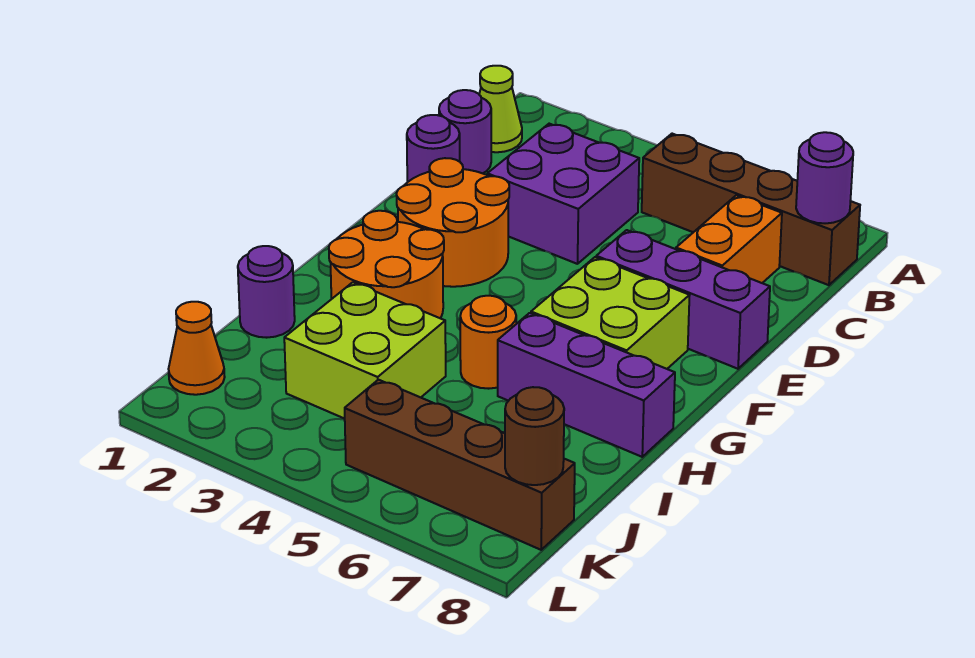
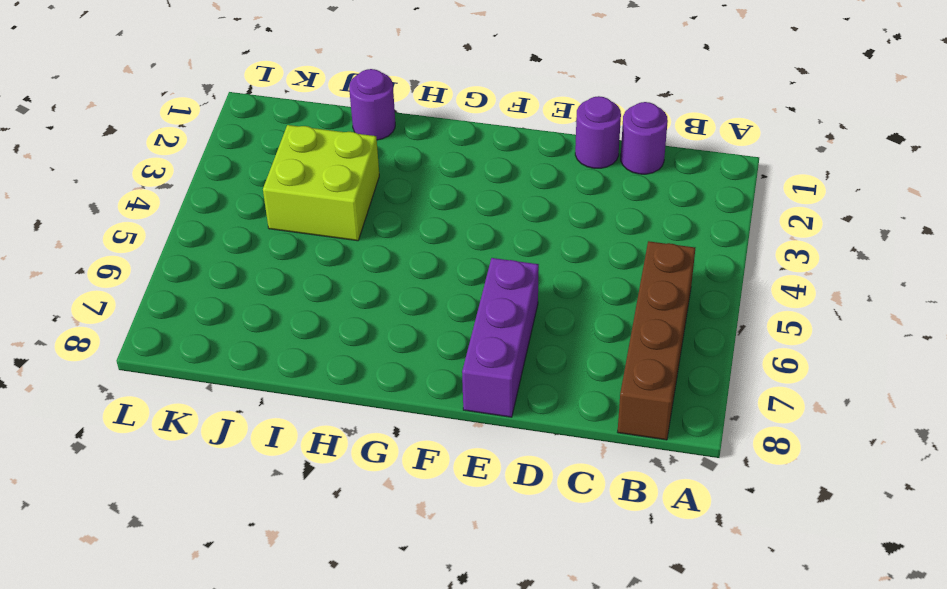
none -> lime 1x1 cone [479,66,522,152]
none -> purple 2x2 brick [487,124,639,264]
none -> orange 1x2 brick [676,195,782,283]

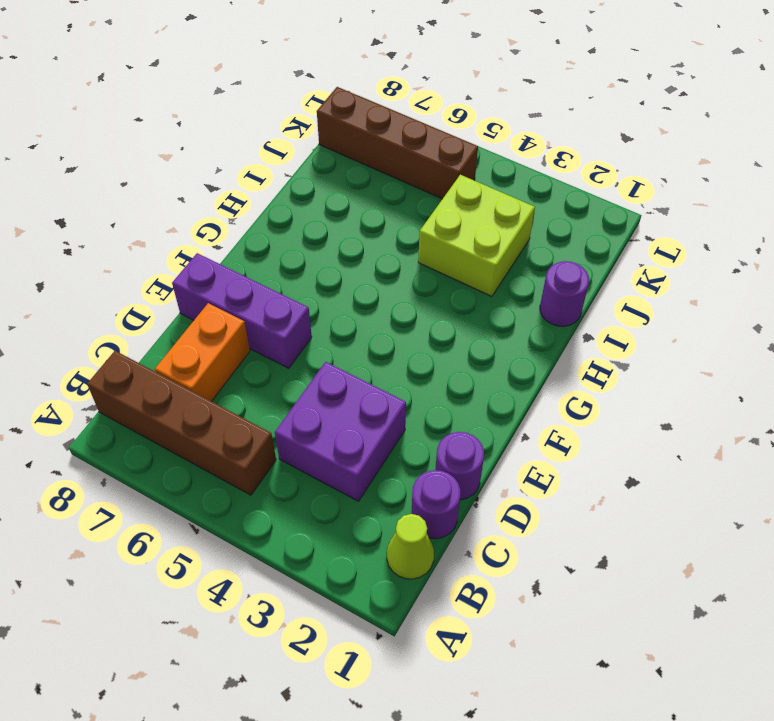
none -> orange 2x2 round brick [396,158,509,287]
none -> lime 2x2 brick [531,257,690,369]
none -> orange 2x2 round brick [329,211,444,318]

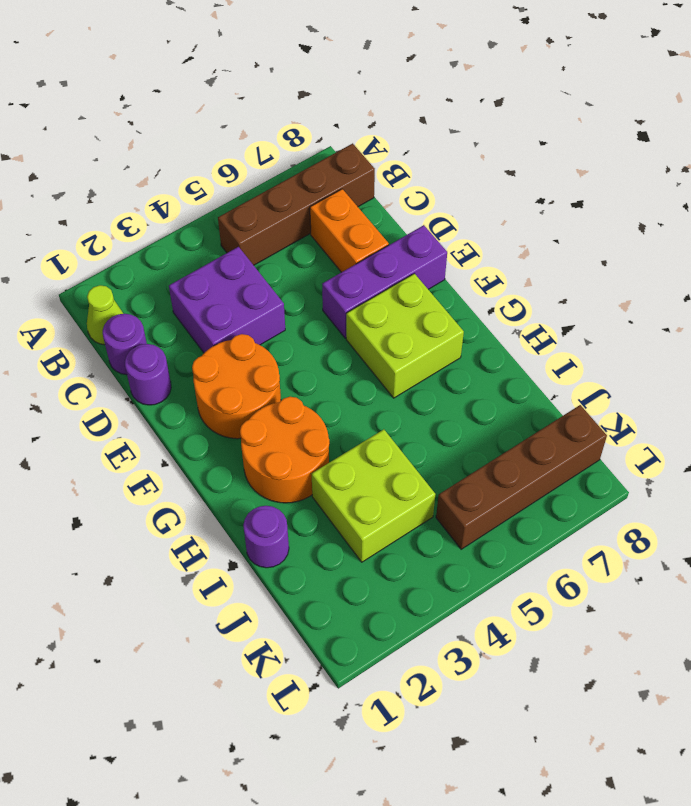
none -> orange 1x1 round brick [460,296,516,389]
none -> purple 1x3 brick [498,313,675,457]
none -> orange 1x1 cone [169,302,225,395]

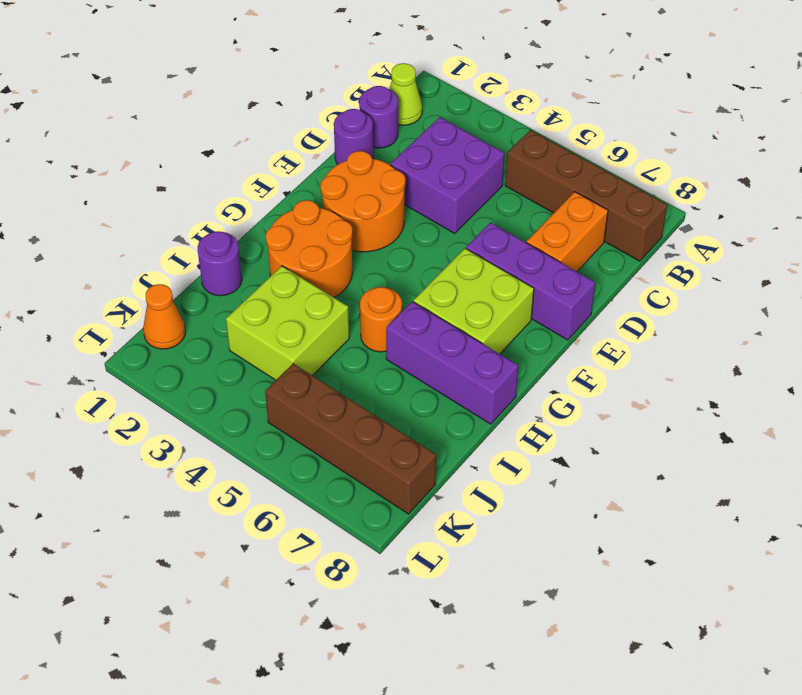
none -> purple 1x1 round brick [796,132,853,223]
none -> brown 1x1 round brick [505,387,564,485]

